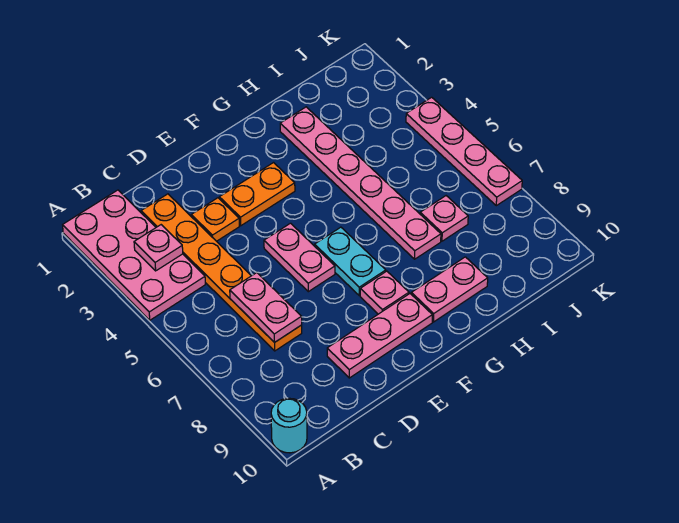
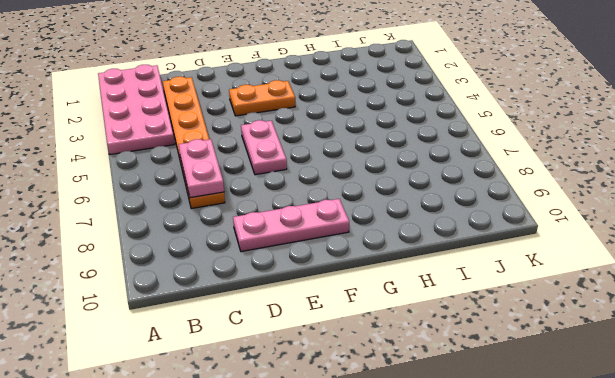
none -> cyan 1x1 round brick [271,398,307,453]
none -> orange 1x1 plate [191,198,239,241]
none -> cyan 1x2 plate [315,227,386,295]

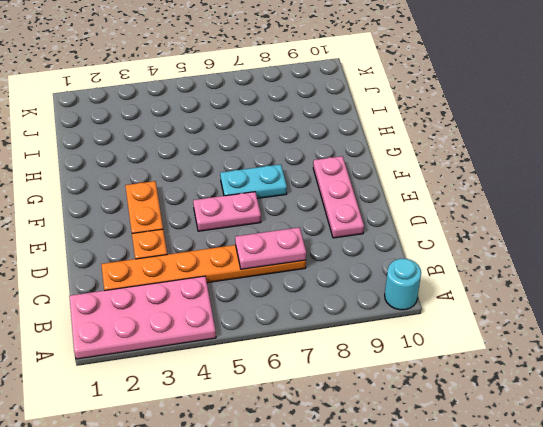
none -> pink 1x1 plate [360,271,409,314]
none -> pink 1x2 plate [411,257,488,322]
none -> pink 1x6 plate [280,107,441,259]

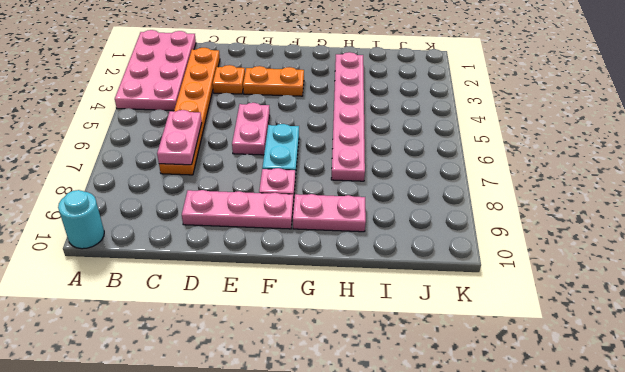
none -> pink 1x1 plate [420,196,468,241]
none -> pink 1x4 plate [406,97,522,206]
none -> pink 1x1 plate [134,225,183,271]

